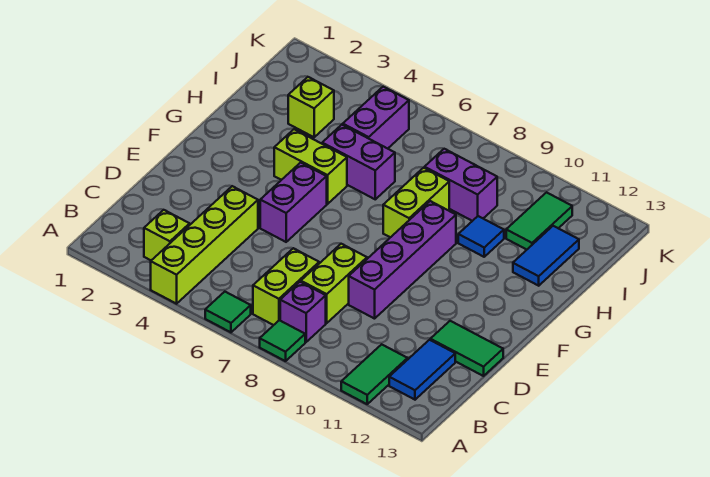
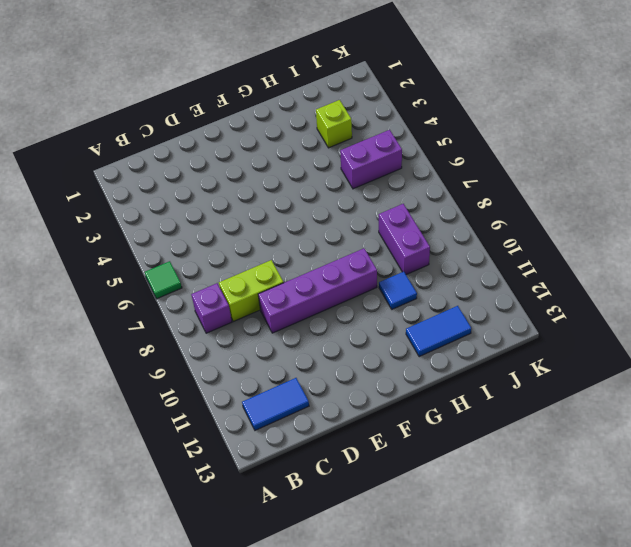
none -> lime 1x4 brick [151,186,258,304]
none -> green 1x1 tile [260,320,305,361]
none -> green 1x2 tile [341,344,408,404]

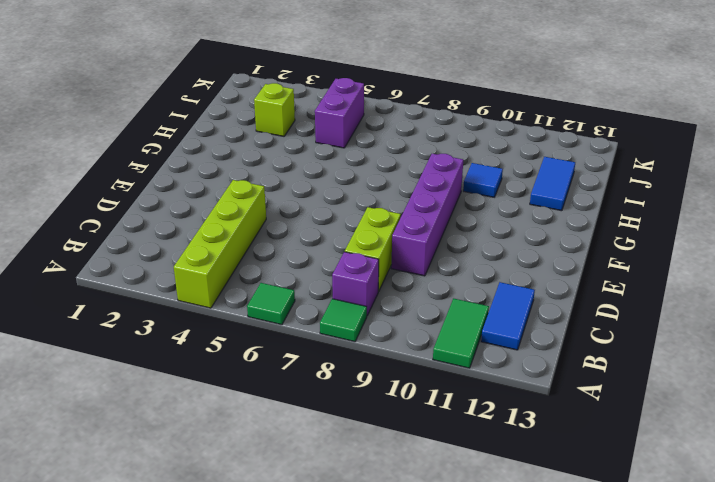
none -> lime 1x1 brick [144,210,190,260]
none -> lime 1x2 brick [253,248,319,325]
none -> green 1x2 tile [430,321,503,376]

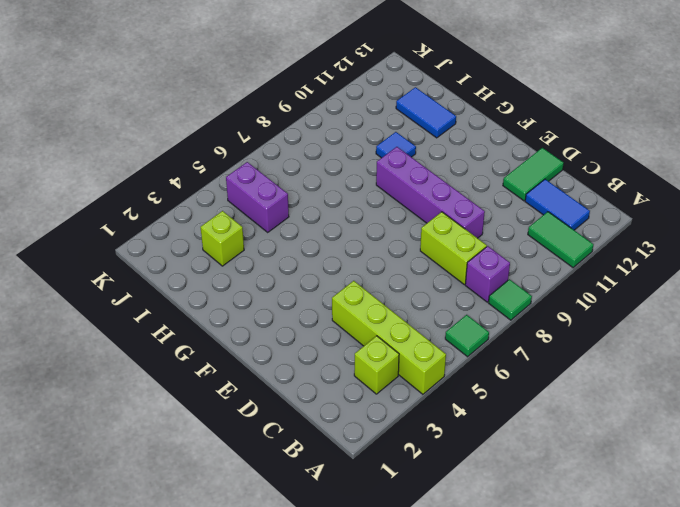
none -> lime 1x2 brick [253,248,319,325]
none -> purple 1x2 brick [260,163,327,242]
none -> lime 1x2 brick [274,129,347,204]

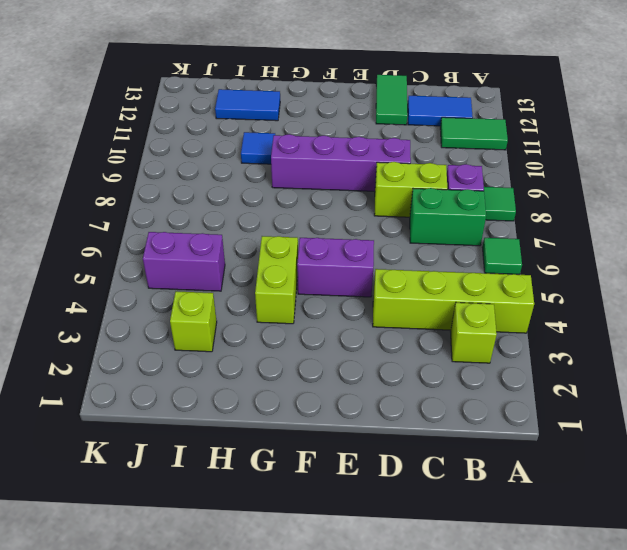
green 1x2 brick [410,188,486,246] -> lime 1x2 brick [253,248,319,325]
none -> lime 1x2 brick [383,168,449,237]
none -> purple 1x2 brick [322,125,395,199]
none -> purple 1x2 brick [425,149,497,221]

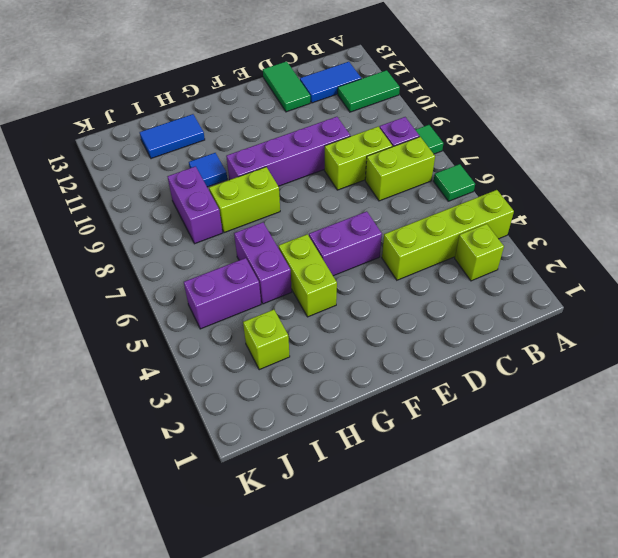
none -> green 1x2 tile [506,192,572,250]

